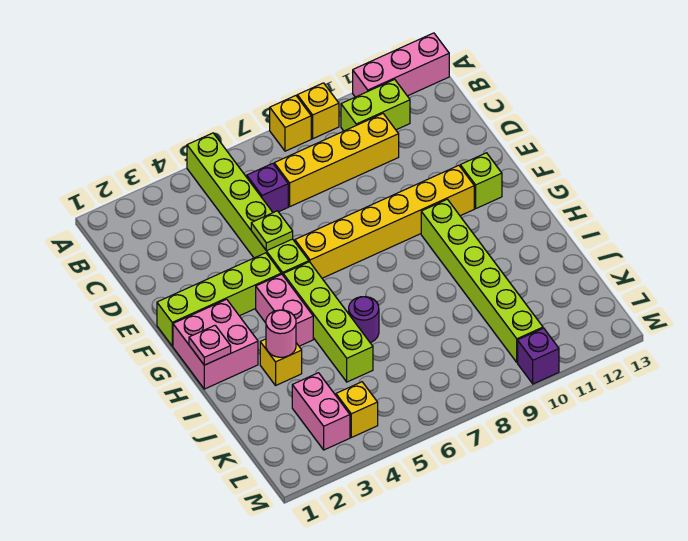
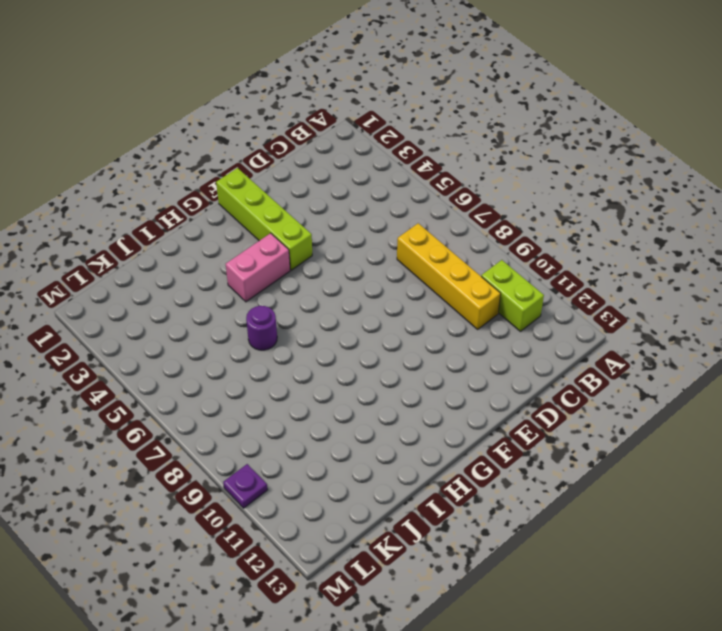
purple 1x1 plate [223,464,267,508] -> purple 1x1 brick [518,328,559,384]
none -> lime 1x6 brick [187,133,309,275]
none -> yellow 1x1 brick [270,96,311,151]
none -> yellow 1x1 brick [297,83,339,139]

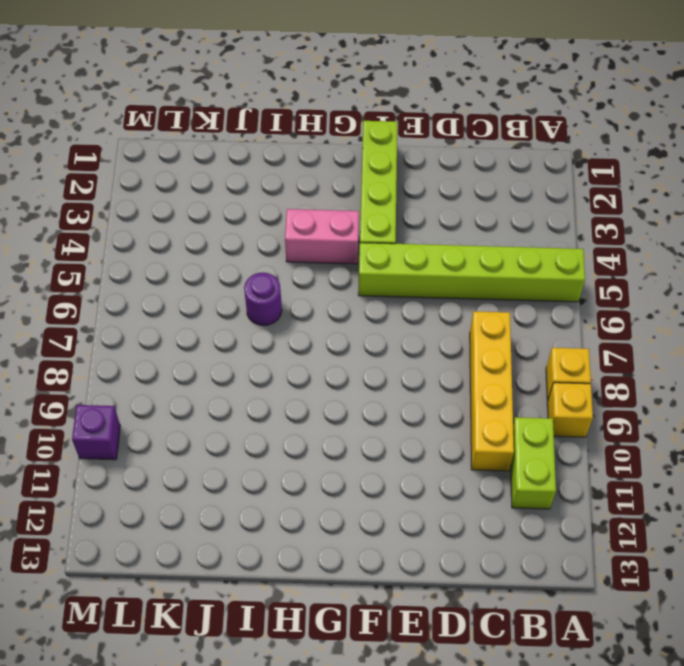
none -> pink 1x3 brick [353,33,449,97]
none -> purple 1x1 brick [247,163,288,213]
none -> yellow 1x6 brick [295,165,474,278]

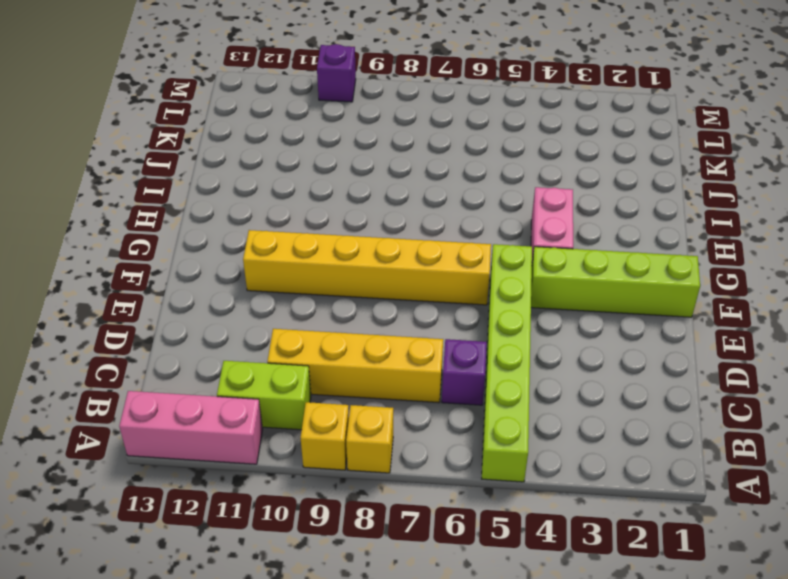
none -> lime 1x1 brick [460,153,502,208]
none -> pink 2x2 brick [173,299,258,389]
none -> lime 1x4 brick [283,262,373,382]

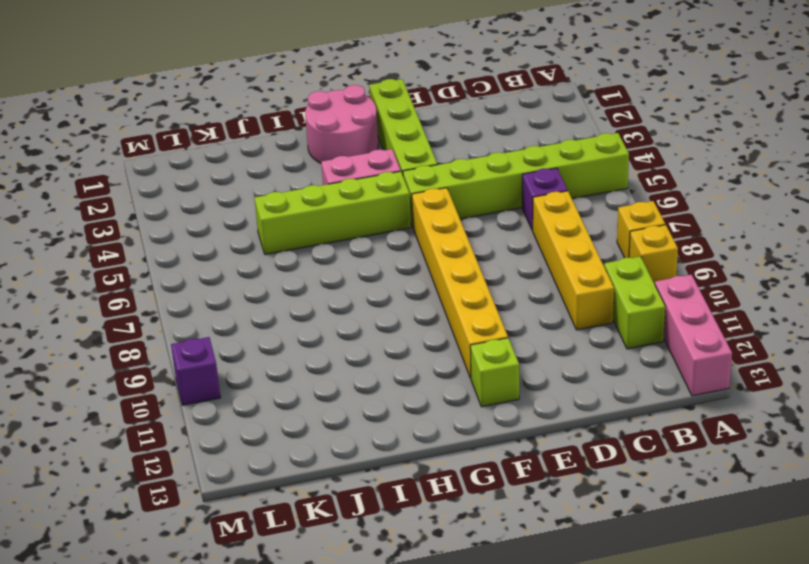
pink 2x2 round brick [305,85,378,163] -> pink 2x2 brick [173,299,258,389]
none -> lime 1x6 brick [421,199,543,362]
none -> yellow 1x1 brick [260,339,302,385]
none -> purple 1x1 round brick [349,297,379,343]

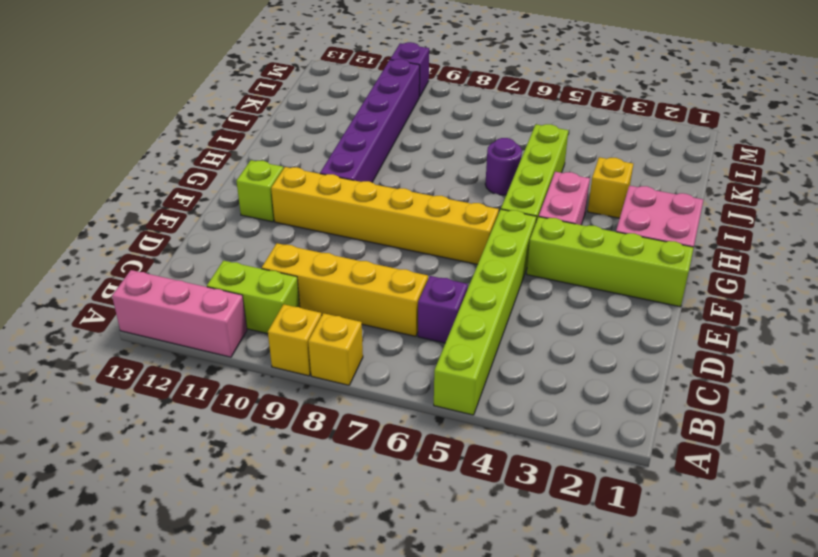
purple 1x6 brick [320,59,420,182] -> lime 1x6 brick [421,199,543,362]
none -> pink 1x2 brick [292,373,350,450]
none -> yellow 1x1 brick [336,382,378,437]
none -> lime 1x1 plate [251,211,293,251]

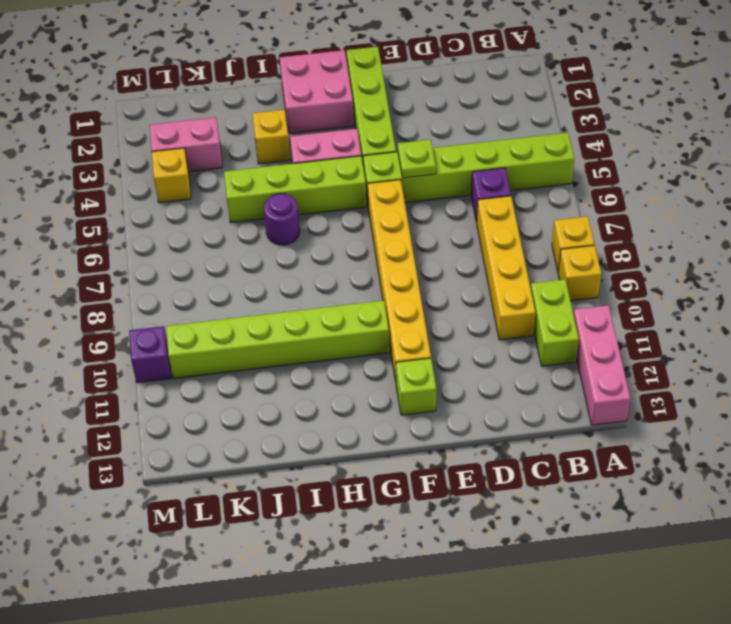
none -> pink 1x1 plate [189,326,231,365]
none -> pink 1x1 round brick [266,310,296,357]

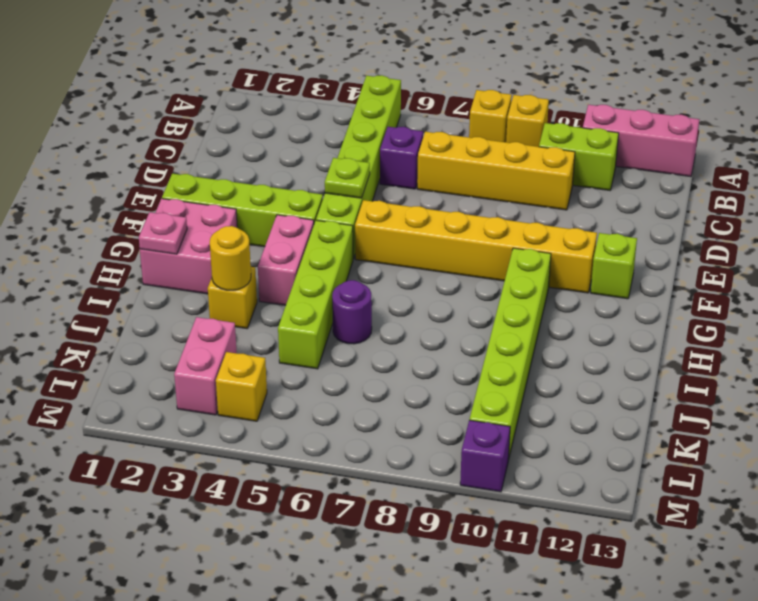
yellow 1x1 round brick [210,226,251,290] -> pink 1x1 round brick [266,310,296,357]

